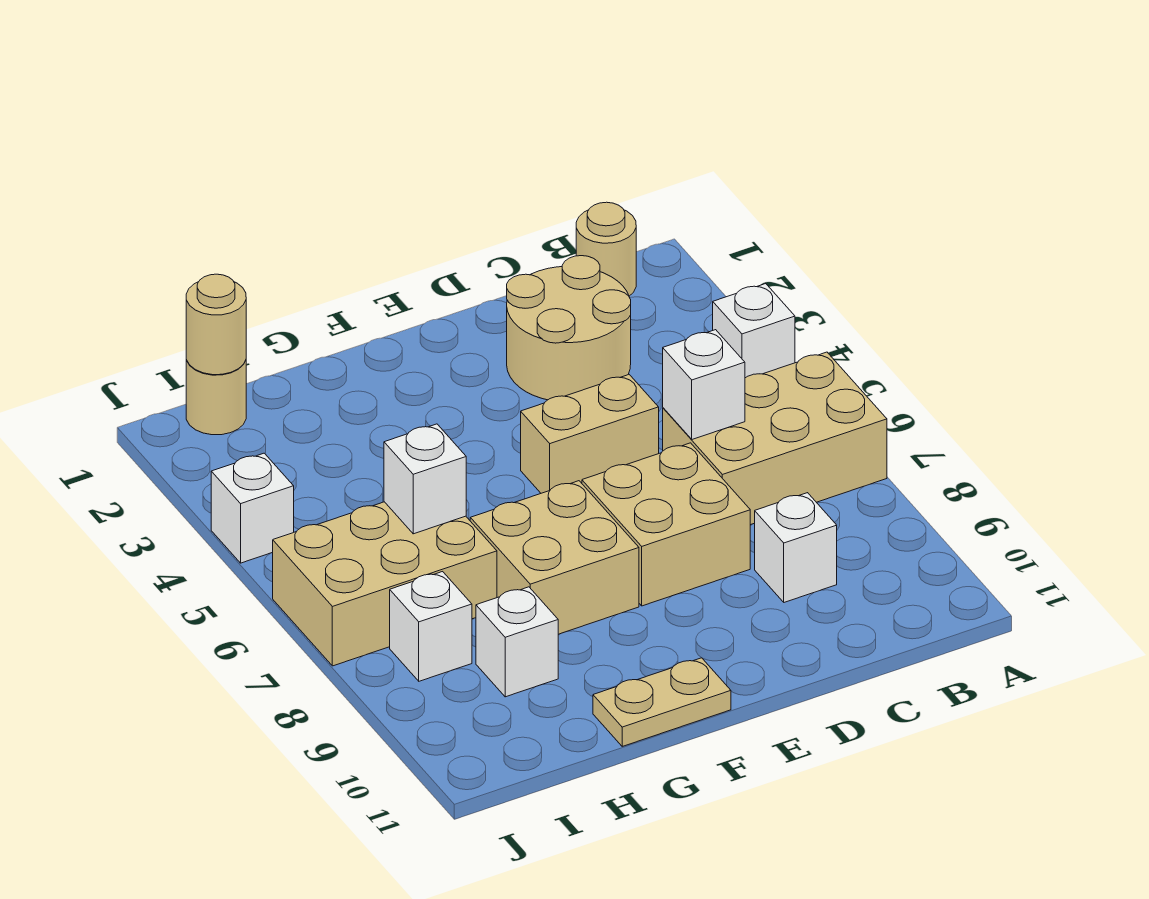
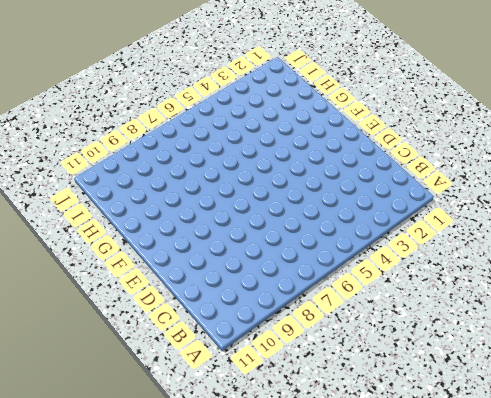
none -> white 1x1 brick [713,284,795,378]
none -> tan 2x3 brick [663,352,887,525]
none -> tan 1x1 round brick [576,202,636,296]

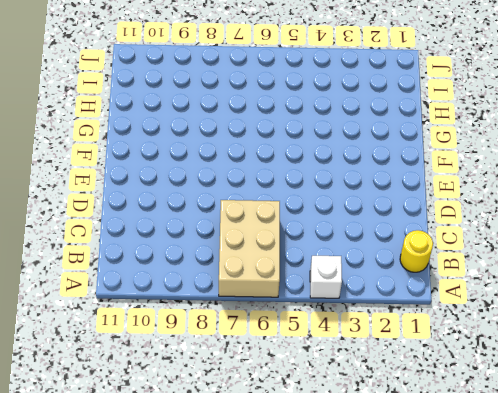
yellow 1x1 round brick [400,230,433,272] -> tan 1x1 round brick [576,202,636,296]
none -> tan 2x2 round brick [507,256,631,400]
none -> white 1x1 brick [755,493,837,602]
none -> tan 1x2 brick [521,374,659,493]

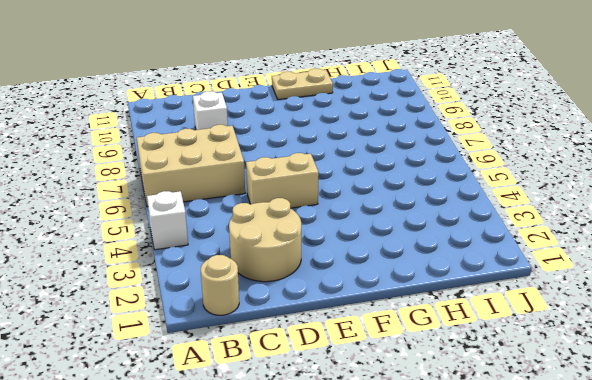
none -> tan 2x2 brick [582,443,750,606]
none -> tan 2x2 brick [470,481,639,634]
none -> tan 2x3 brick [272,502,497,666]

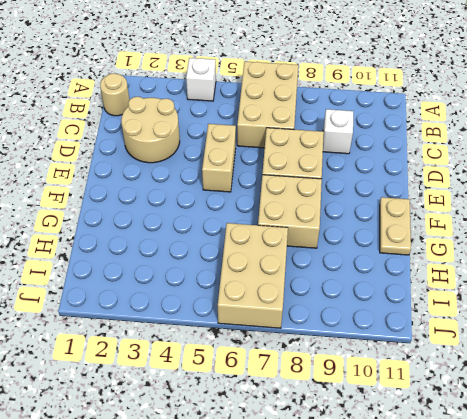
none -> white 1x1 brick [476,587,558,697]
none -> tan 1x1 round brick [186,360,246,435]
none -> white 1x1 brick [390,572,472,681]

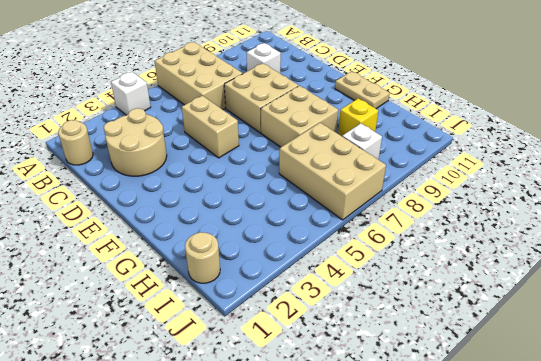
yellow 1x1 brick [338,98,378,136] -> white 1x1 brick [476,587,558,697]
none -> white 1x1 brick [211,453,294,563]
none -> white 1x1 brick [663,330,745,439]
none -> white 1x1 brick [384,424,466,534]

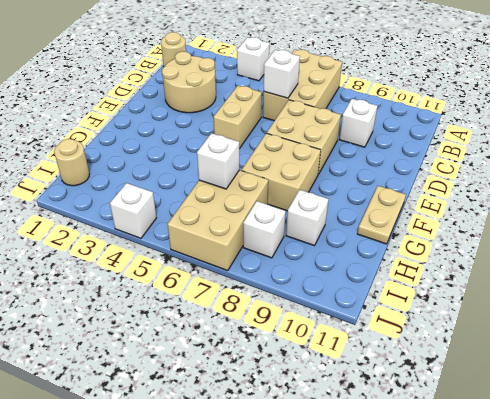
none -> tan 1x1 round brick [186,274,246,375]

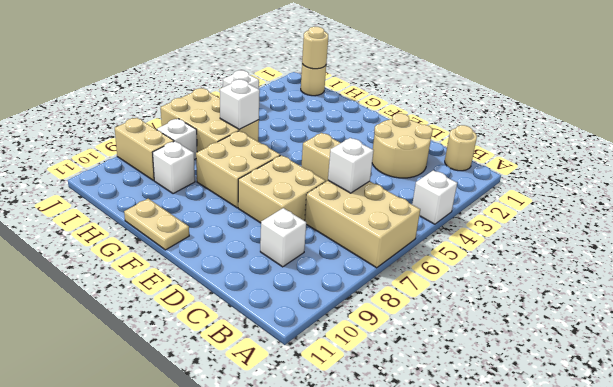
tan 1x2 brick [115,118,174,181] -> none

